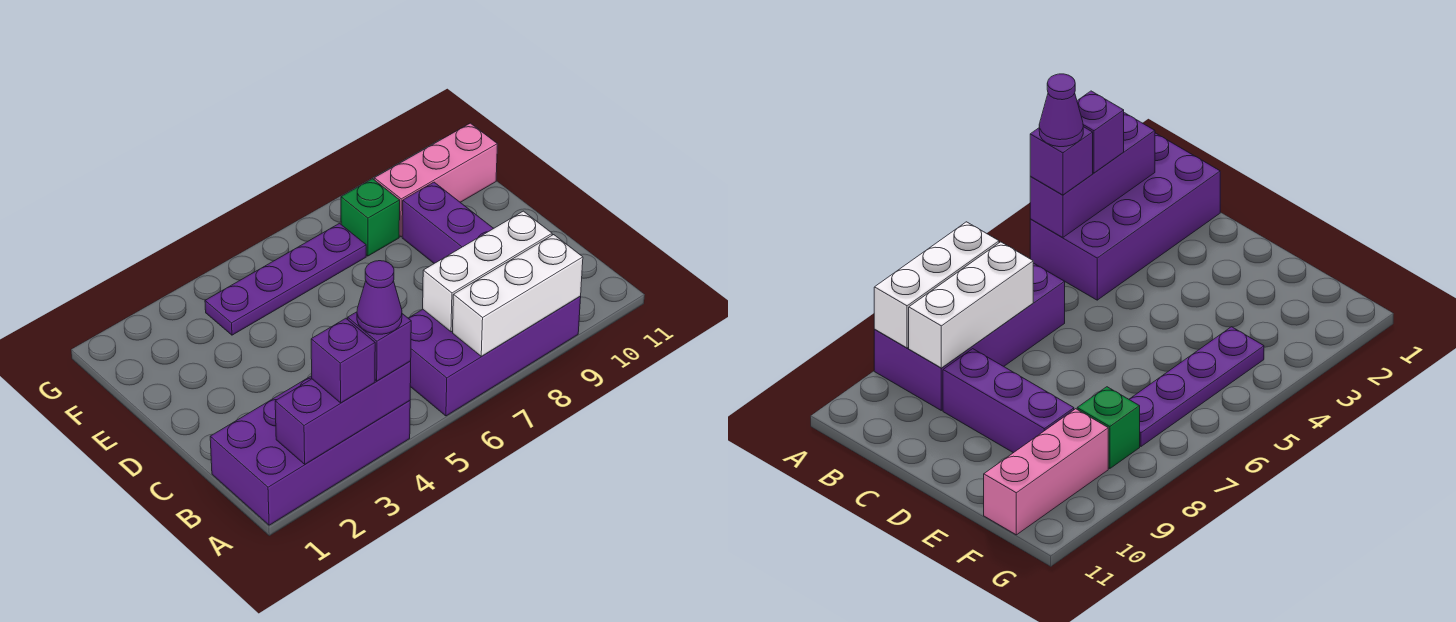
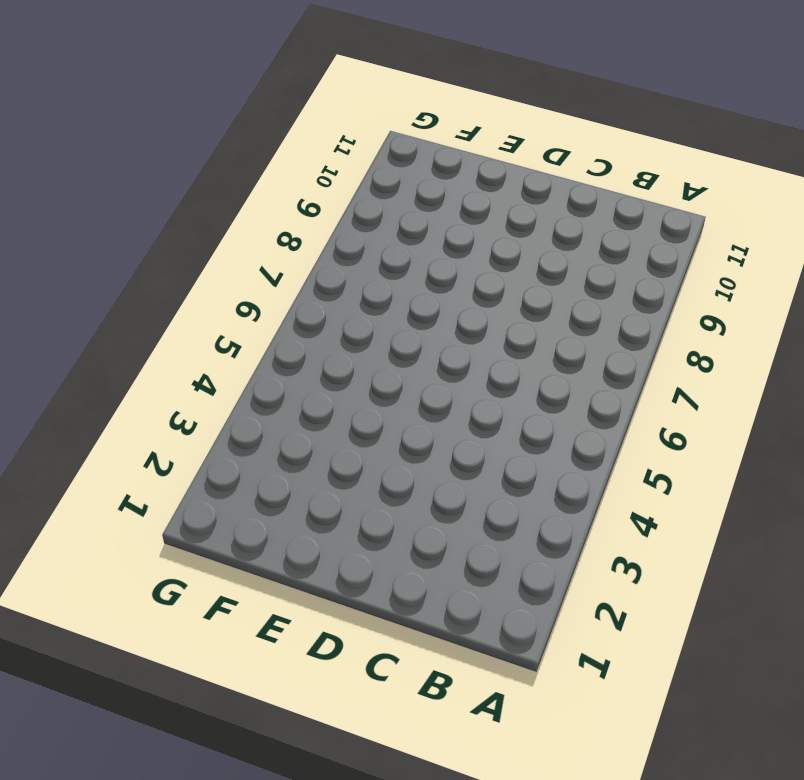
none -> purple 2x4 brick [210,376,410,525]
none -> purple 2x4 brick [408,296,581,416]
none -> purple 1x3 brick [402,182,494,263]

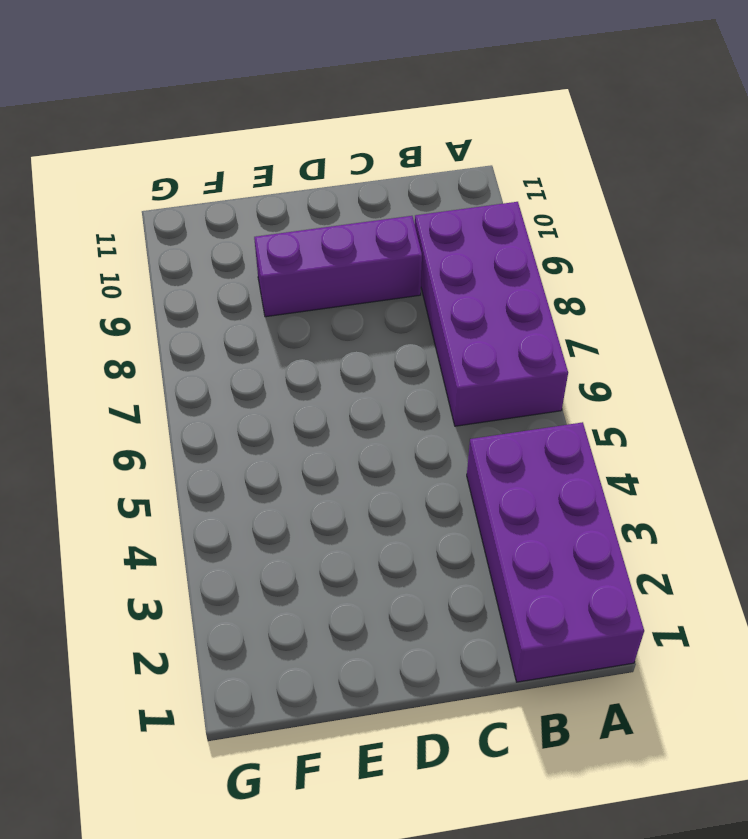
none -> purple 1x4 plate [205,223,366,335]
none -> green 1x1 brick [341,179,400,256]
none -> pink 1x3 brick [374,123,497,237]

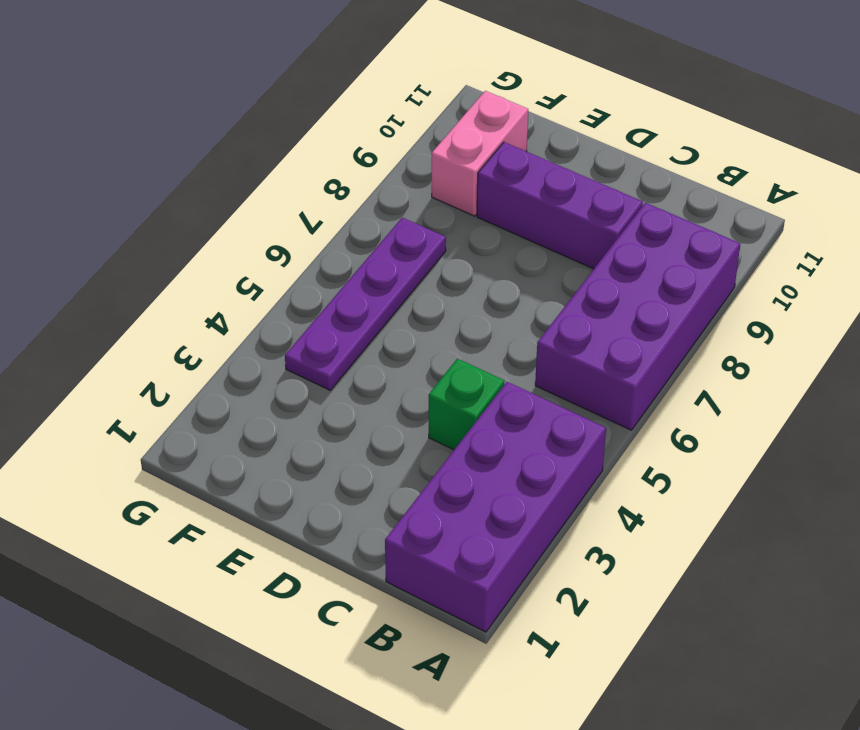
green 1x1 brick [429,359,504,450] -> green 1x1 brick moved to [341,179,400,256]
pink 1x2 brick [432,91,528,216] -> pink 1x3 brick [374,123,497,237]
none -> purple 1x3 brick [275,361,411,464]
none -> white 1x3 brick [453,235,583,356]
none -> white 1x3 brick [423,211,552,332]

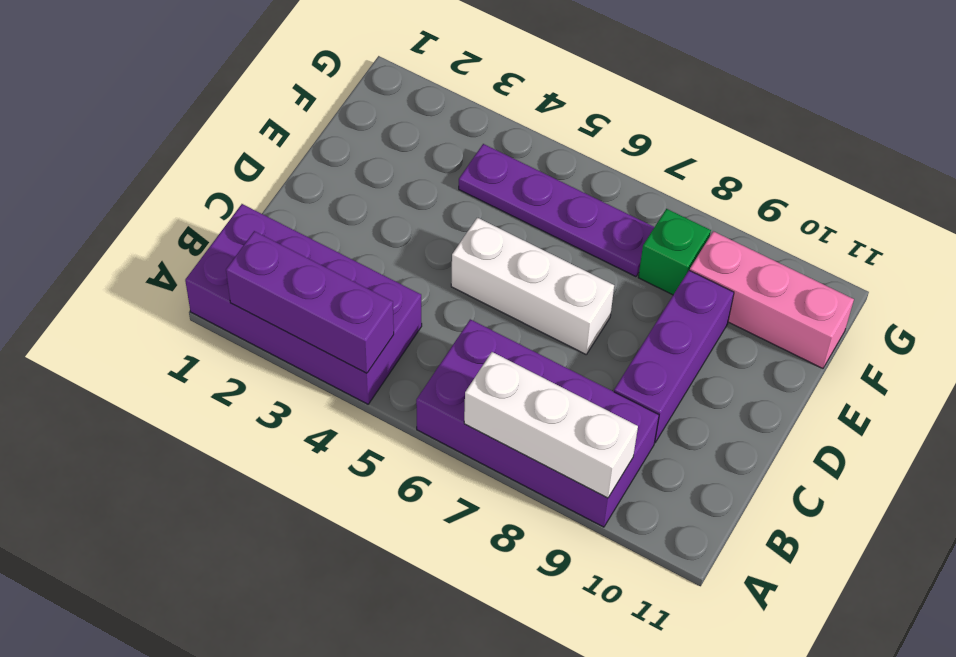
white 1x3 brick [451,218,614,354] -> white 1x3 brick moved to [423,211,552,332]
none -> purple 1x1 brick [311,318,375,403]
none -> purple 1x1 brick [348,312,411,381]
none -> purple 1x1 cone [357,261,402,334]

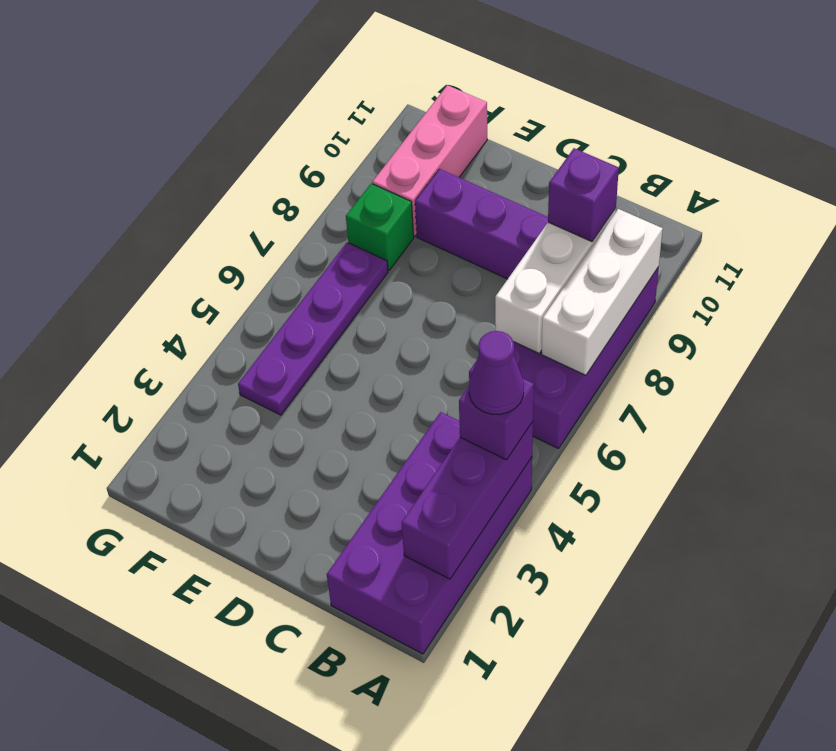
purple 1x1 brick [548,148,619,242] -> purple 1x1 brick moved to [311,318,375,403]

